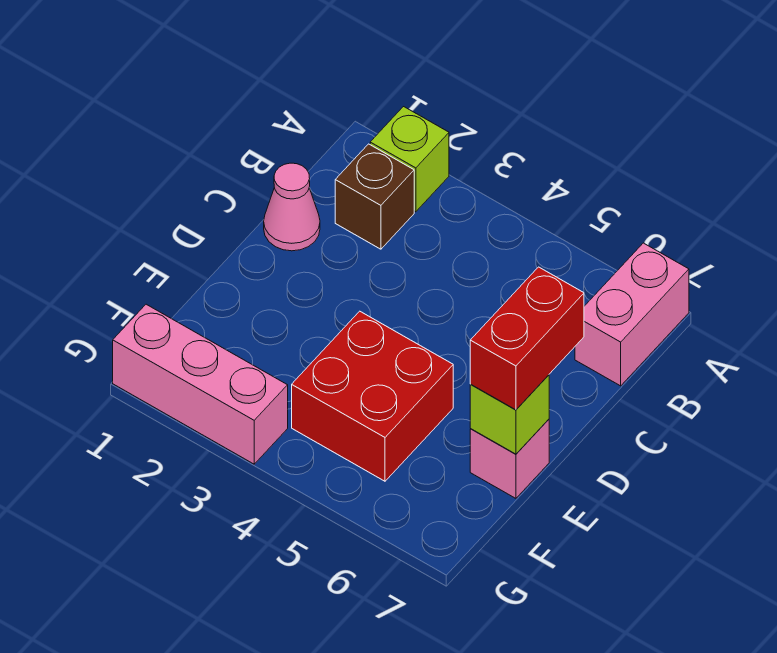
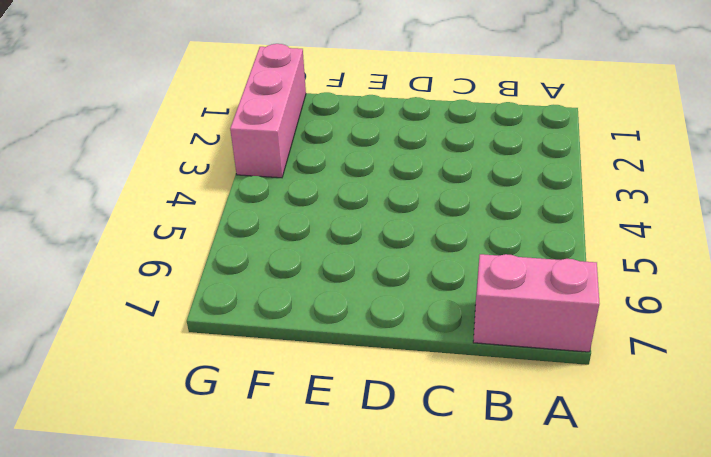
none -> lime 1x1 brick [370,107,449,212]
none -> brown 1x1 brick [335,144,414,249]

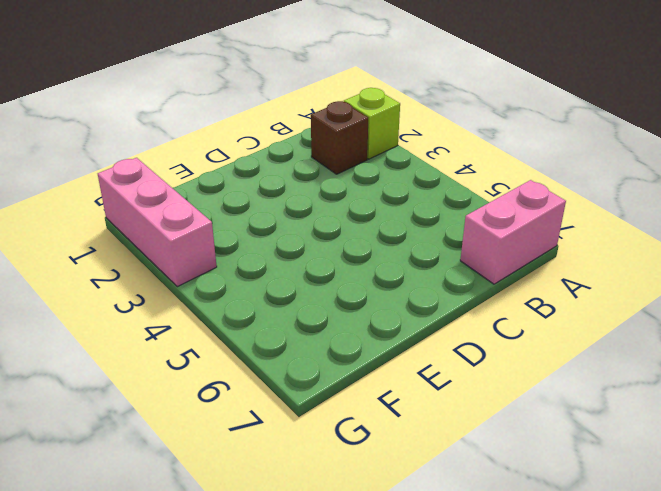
none -> pink 1x1 cone [264,163,320,251]
none -> red 2x2 brick [292,311,453,481]

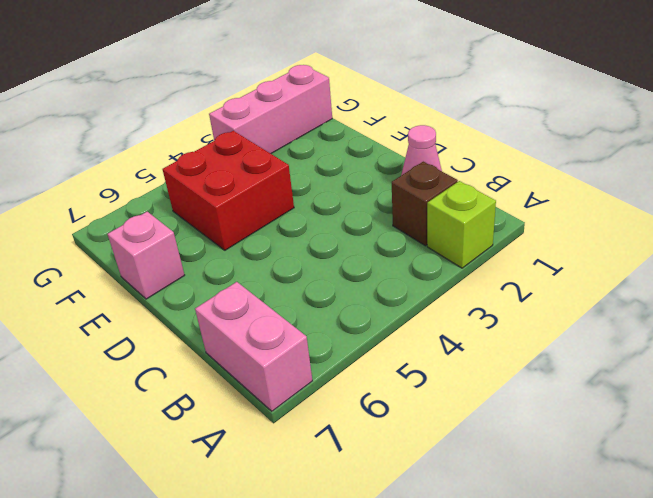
none -> lime 1x1 brick [470,375,549,454]
none -> red 1x2 brick [470,267,584,410]

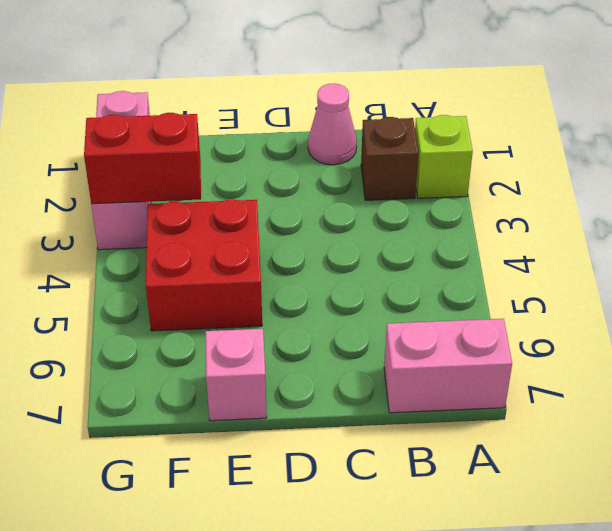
red 1x2 brick [84,113,201,204] -> red 1x2 brick moved to [470,267,584,410]
none -> lime 1x1 brick [470,375,549,454]

